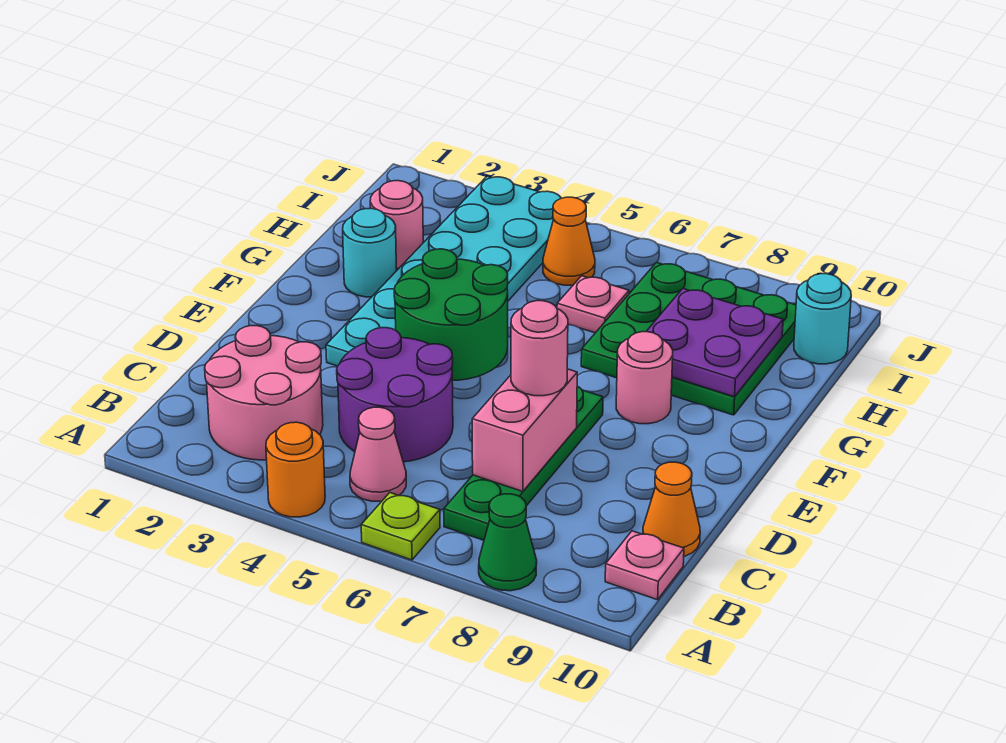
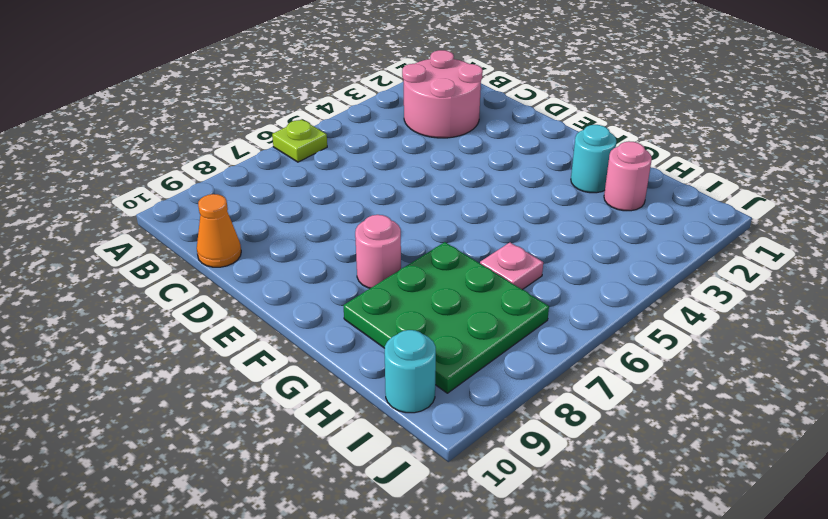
none -> orange 1x1 round brick [266,422,325,517]
none -> green 1x1 cone [479,494,537,591]
none -> pink 1x1 cone [350,407,406,502]

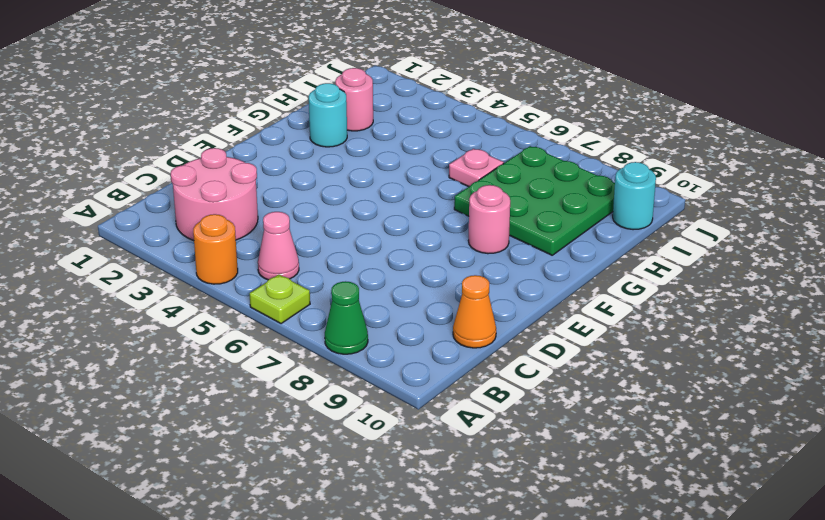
none -> green 1x4 plate [444,386,603,540]
none -> pink 1x1 plate [605,531,684,600]
none -> purple 2x2 round brick [337,328,453,462]

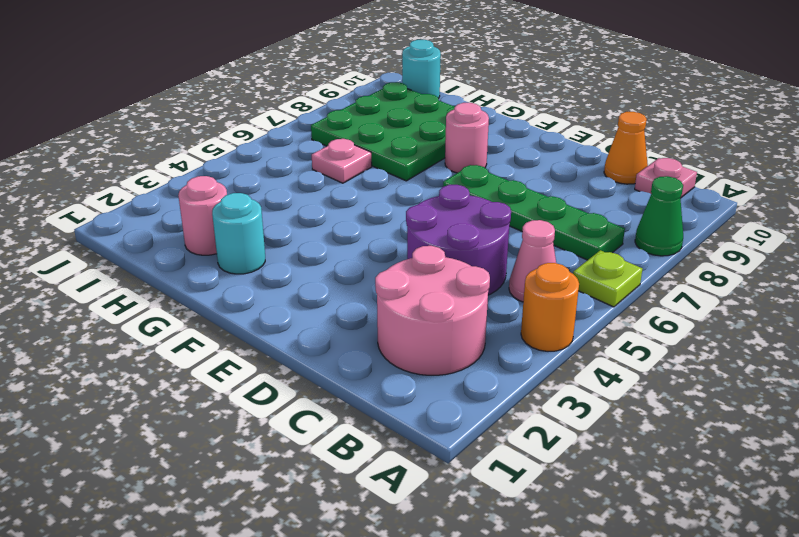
none -> cyan 2x6 plate [326,176,561,366]
none -> orange 1x1 cone [543,197,595,285]
none -> pink 1x2 brick [472,369,577,491]

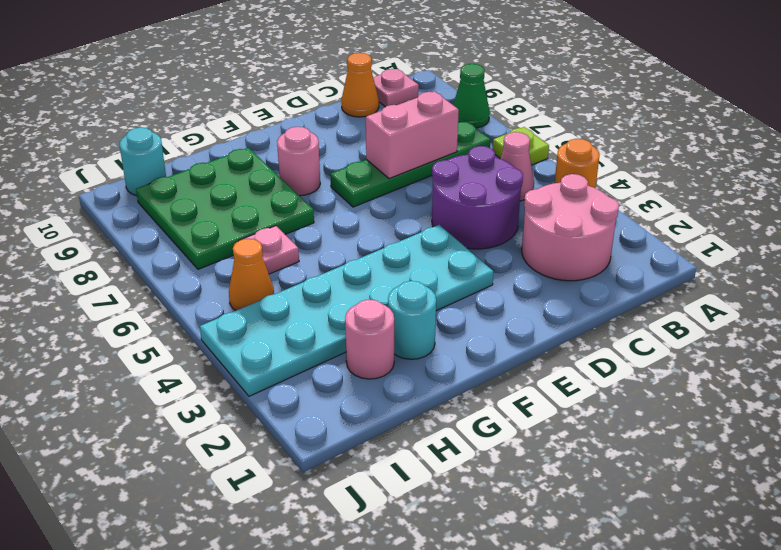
none -> green 2x2 round brick [394,249,508,380]
none -> purple 2x2 plate [646,289,783,397]
none -> pink 1x1 round brick [511,301,568,396]

